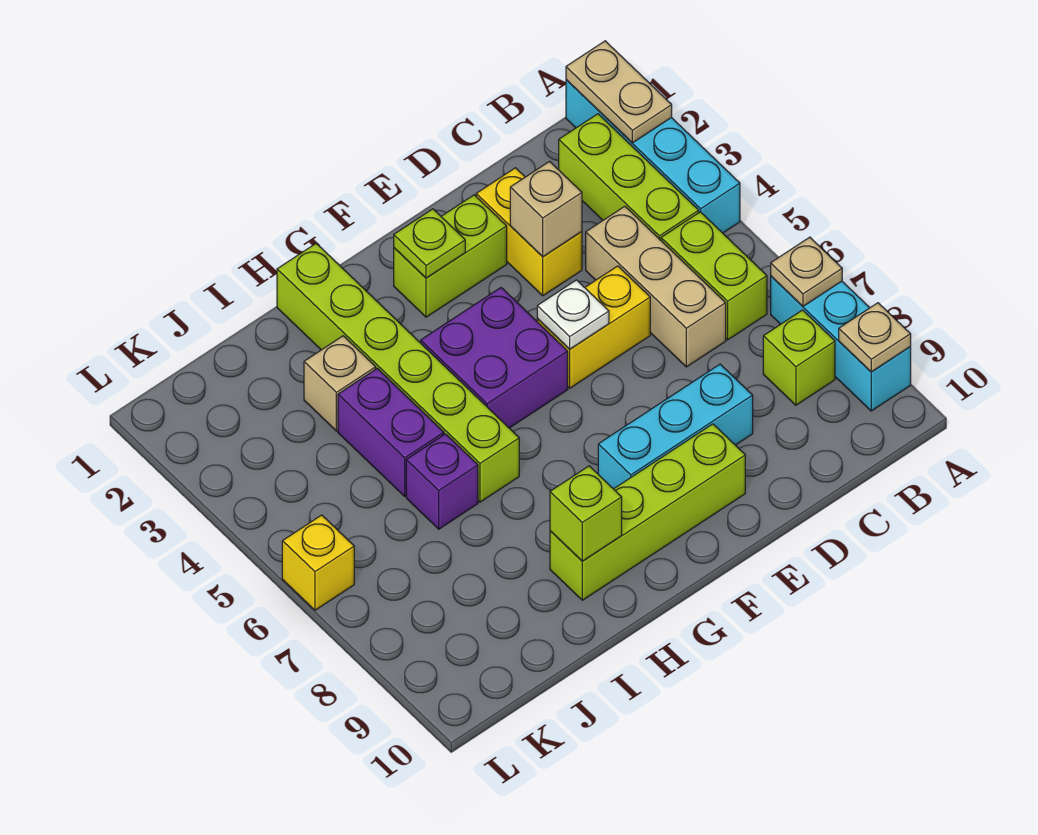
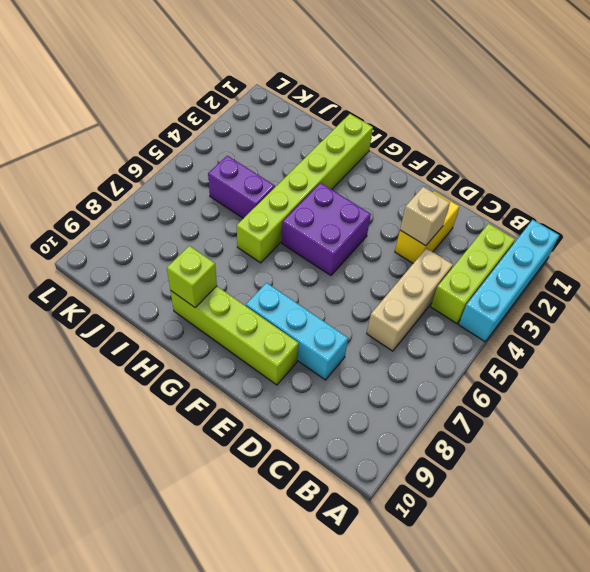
purple 1x2 brick [208,156,275,218] -> purple 1x2 brick turned to [338,368,444,496]
none -> cyan 1x3 brick [771,276,911,411]
none -> lime 1x2 brick [661,212,767,340]
none -> lime 1x1 brick [763,310,835,405]

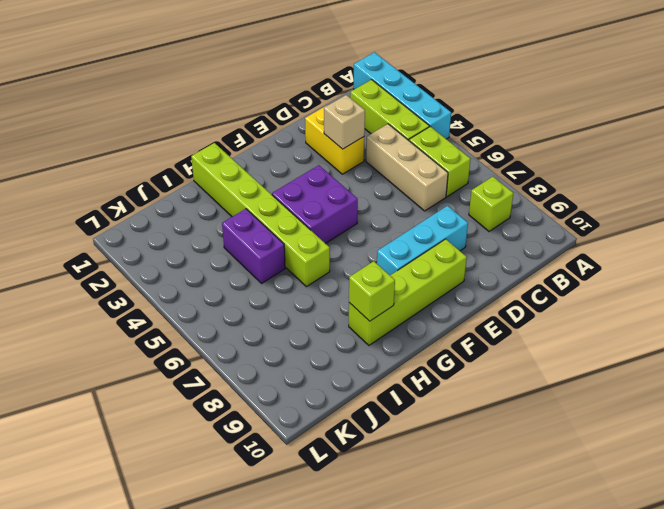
none -> cyan 1x3 brick [771,276,911,411]
none -> yellow 1x2 brick [537,266,650,388]
none -> lime 1x2 brick [394,195,507,317]

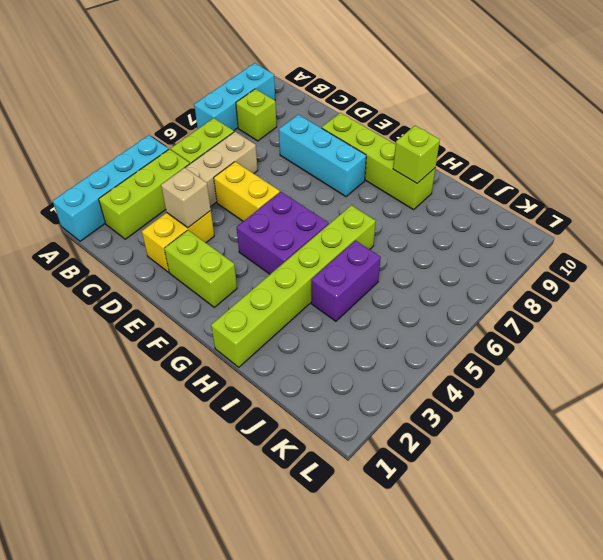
none -> tan 1x1 brick [304,336,376,431]
none -> purple 1x1 brick [406,434,478,529]
none -> yellow 1x1 brick [282,515,354,610]

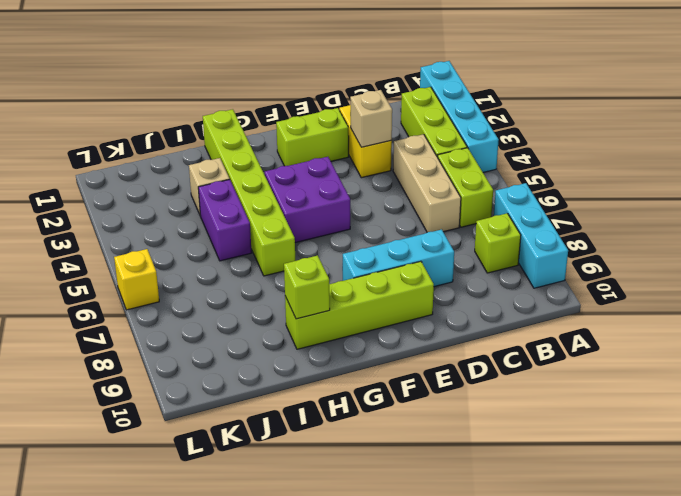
none -> yellow 1x2 brick [537,266,650,388]
none -> purple 1x1 brick [406,434,478,529]
none -> tan 1x2 plate [566,41,672,143]

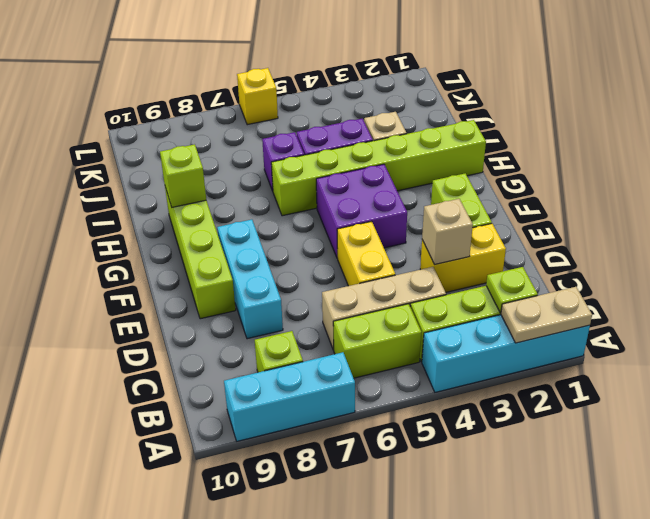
lime 1x1 plate [486,267,538,313] -> lime 1x1 plate moved to [394,209,465,278]
none -> tan 1x1 plate [771,237,842,306]
none -> tan 1x1 plate [839,303,911,372]
none -> white 1x1 plate [537,280,609,349]

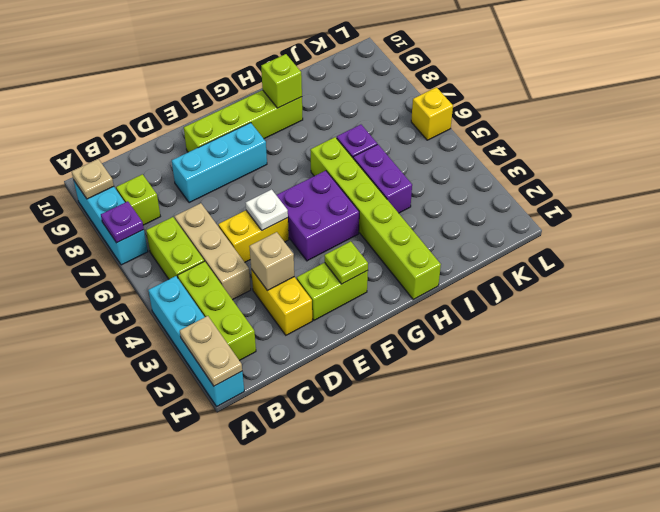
purple 1x1 plate [101,201,144,243] -> tan 1x1 plate [771,237,842,306]
none -> tan 1x1 brick [304,336,376,431]

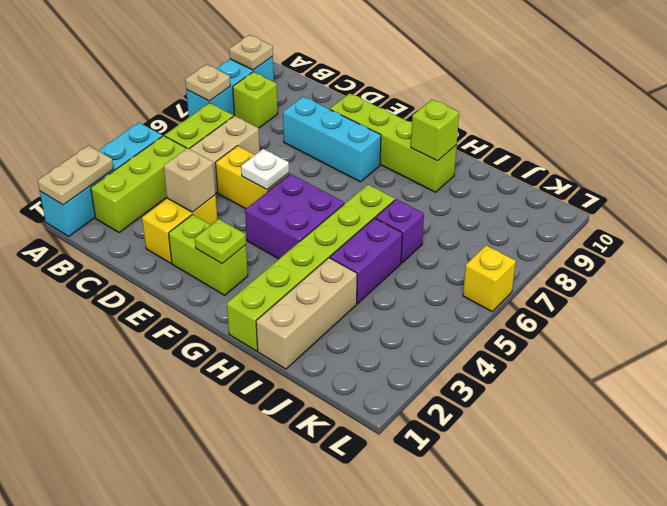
tan 1x3 brick [256,258,357,369] -> tan 1x1 brick [304,336,376,431]

